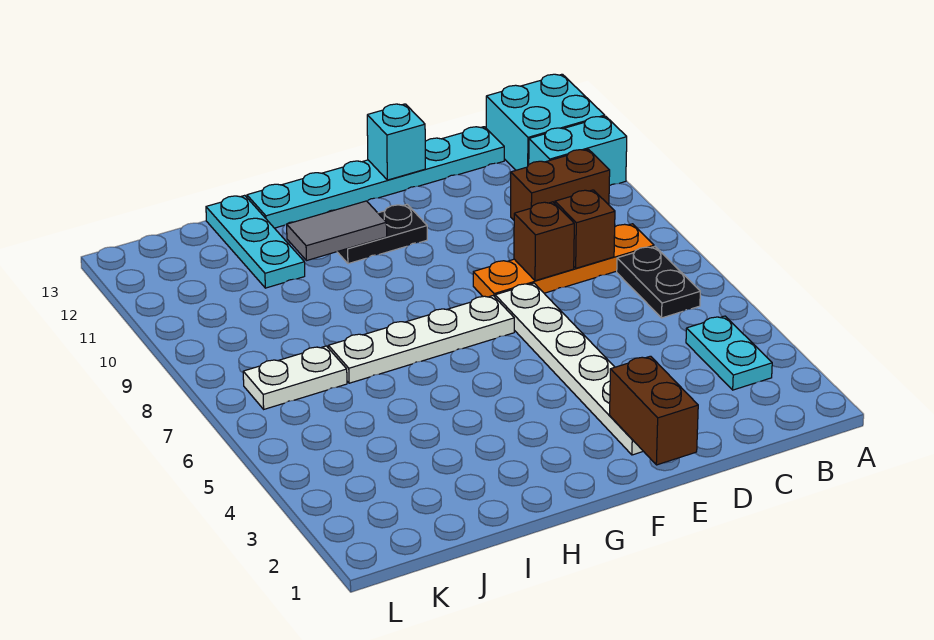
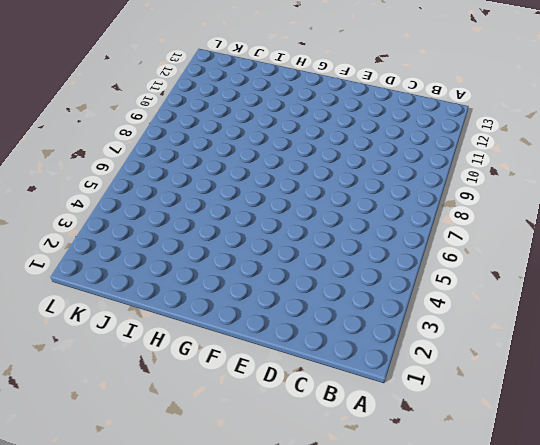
none -> cyan 1x2 brick [529,116,627,186]
none -> cyan 2x2 brick [486,74,605,170]
none -> cyan 1x2 plate [686,316,772,390]

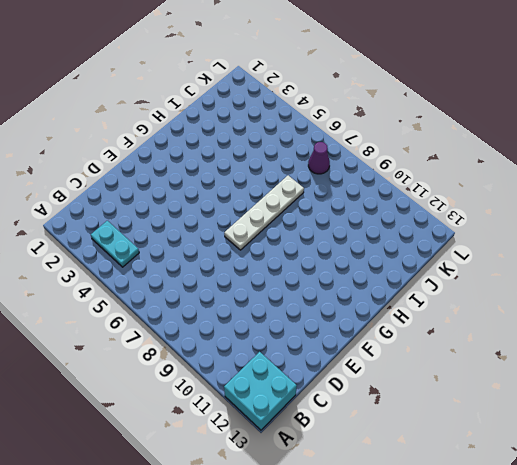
purple 1x1 cone [308,142,330,174] -> white 1x2 plate [243,346,347,409]
none -> cyan 1x2 brick [529,116,627,186]
none -> black 1x2 plate [617,247,700,318]
none -> orange 1x4 plate [473,224,654,297]

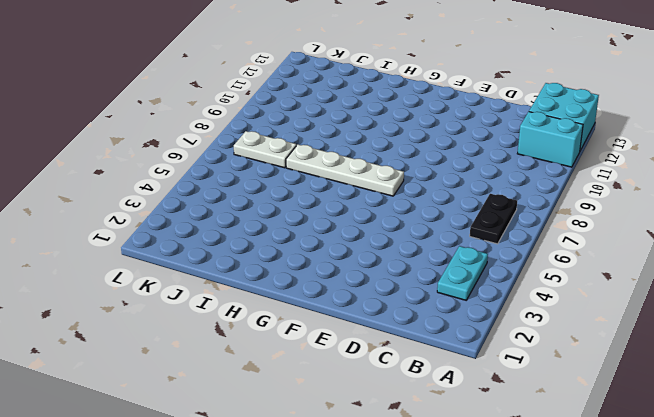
none -> orange 1x4 plate [473,224,654,297]
none -> brown 1x2 brick [511,149,610,220]
none -> cyan 1x6 plate [247,127,504,228]

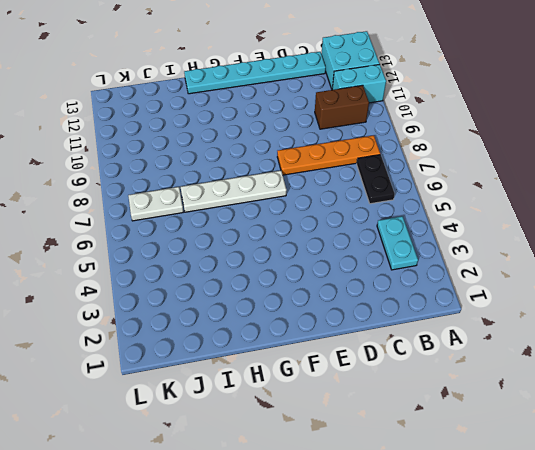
none -> white 1x6 plate [495,283,643,455]
none -> black 1x2 plate [338,205,427,264]
none -> cyan 1x3 plate [206,195,305,288]

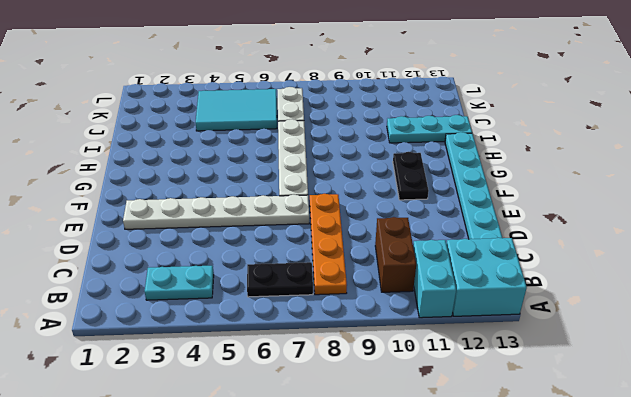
cyan 2x3 tile [196,89,277,131] -> none
none -> brown 1x1 brick [555,190,615,268]
none -> brown 1x1 brick [514,202,574,281]
none -> brown 1x2 brick [610,356,698,465]

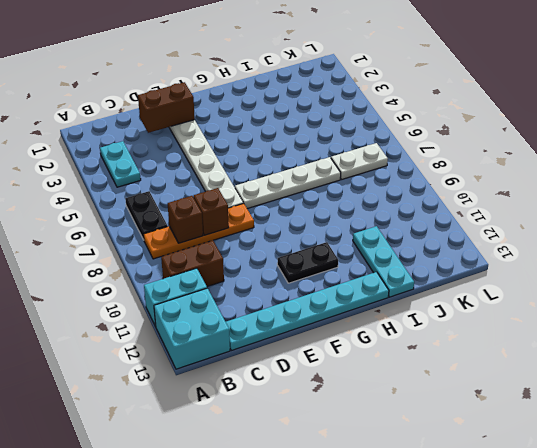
brown 1x2 brick [138,82,195,133] -> brown 1x2 brick turned to [610,356,698,465]
none -> cyan 1x1 brick [367,104,425,180]
none -> grey 1x2 tile [287,201,387,261]

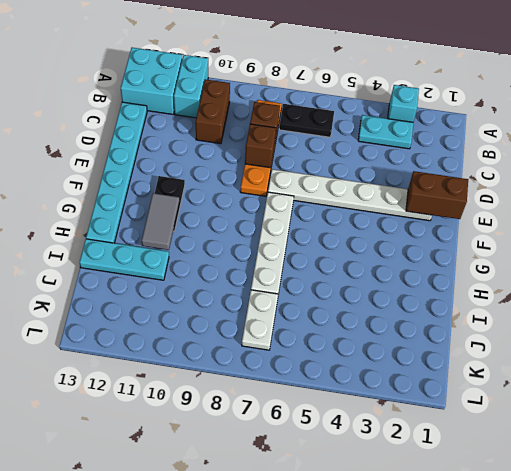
cyan 1x1 brick [388,85,419,122] -> cyan 1x1 brick moved to [367,104,425,180]

